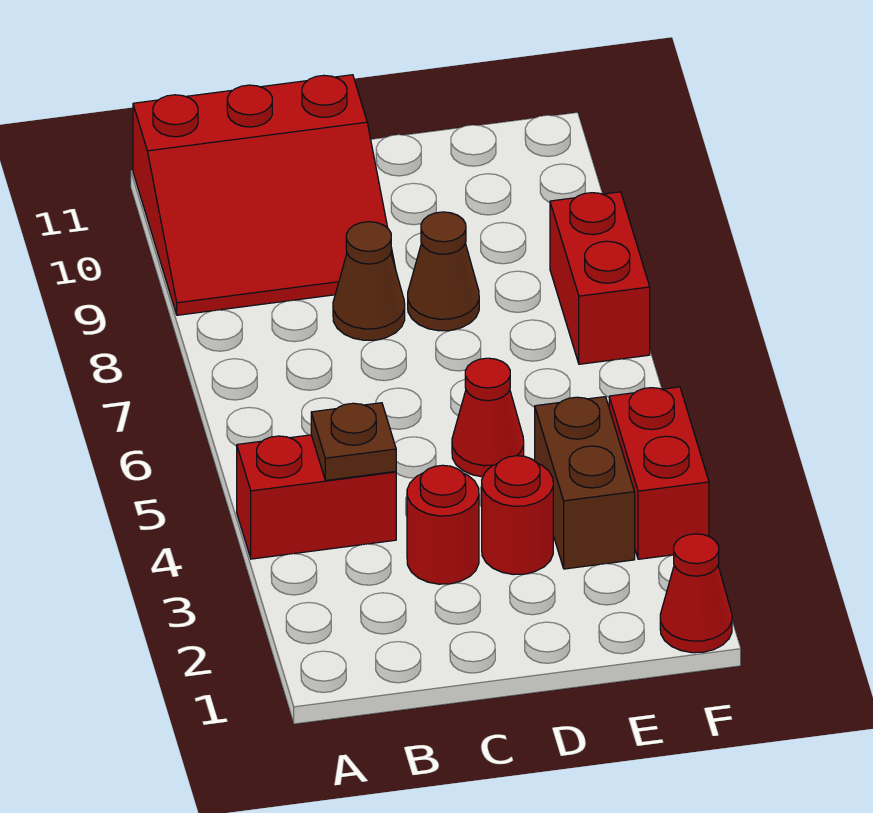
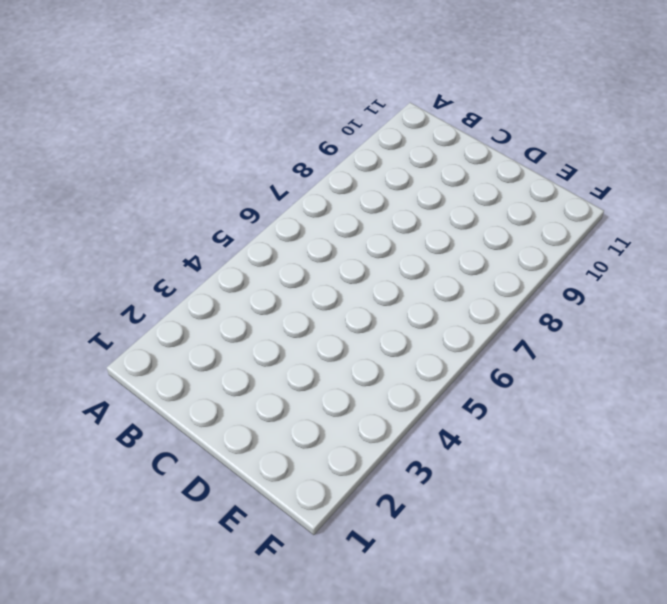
none -> red 1x2 brick [237,435,396,559]
none -> red 3x3 slope [133,75,395,315]
none -> red 1x1 round brick [407,465,479,584]

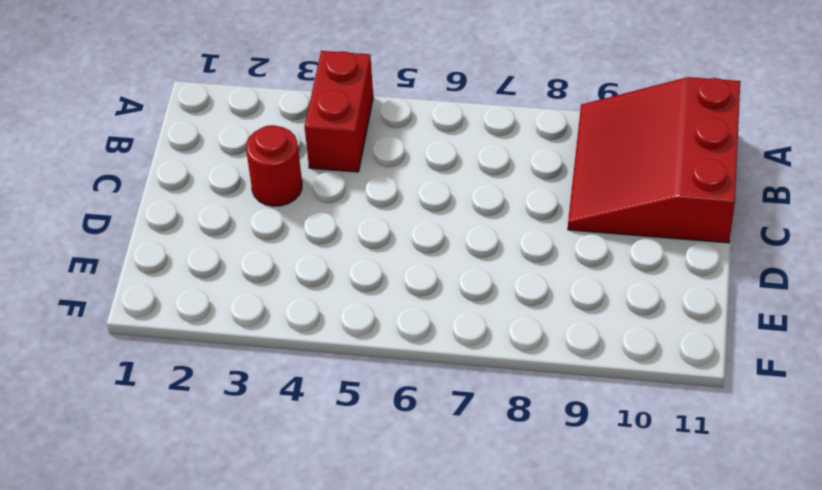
none -> brown 1x1 cone [333,222,405,340]
none -> red 1x1 round brick [482,456,553,575]
none -> red 1x1 cone [452,358,524,477]

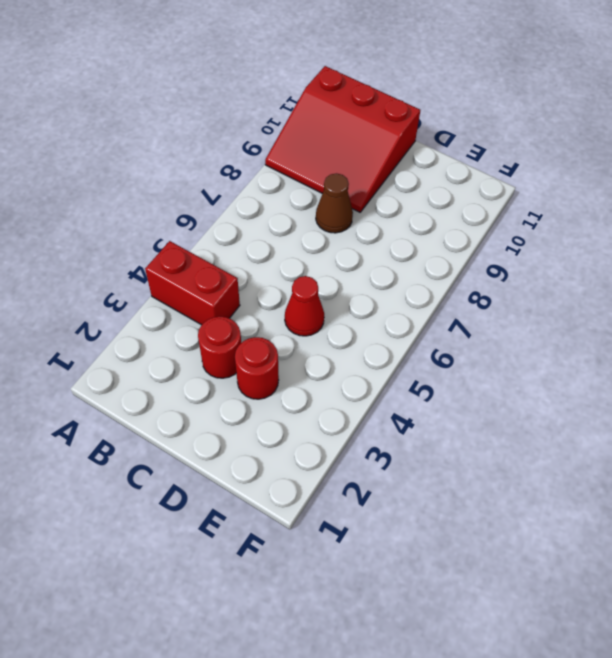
none -> brown 1x1 cone [408,212,479,331]
none -> brown 1x2 brick [535,397,635,569]
none -> red 1x1 cone [660,534,732,653]

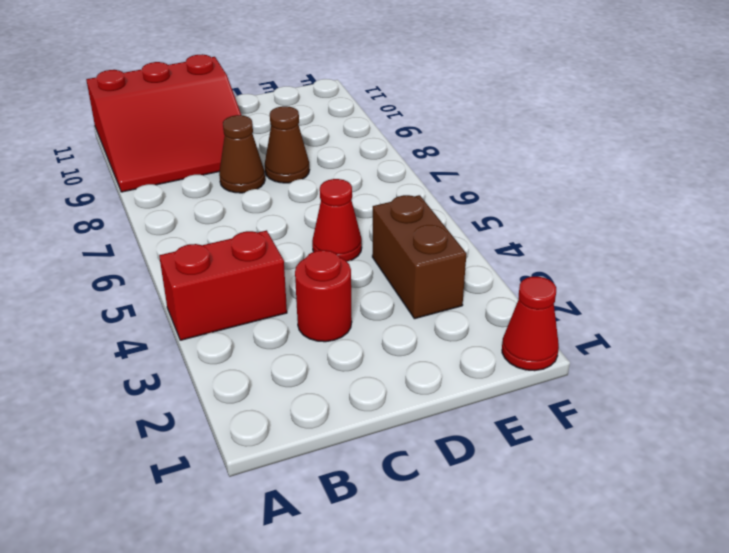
none -> red 1x1 round brick [482,456,553,575]
none -> red 1x2 brick [609,387,709,559]
none -> red 1x2 brick [550,192,650,364]

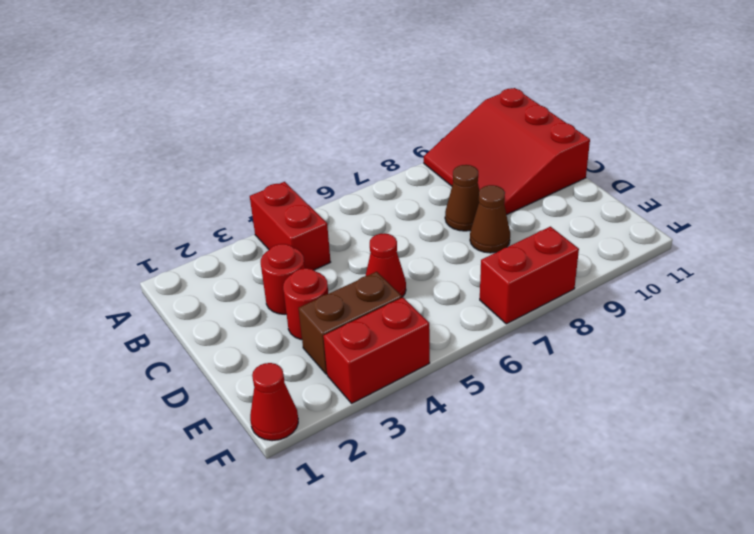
none -> brown 1x1 plate [311,403,396,480]

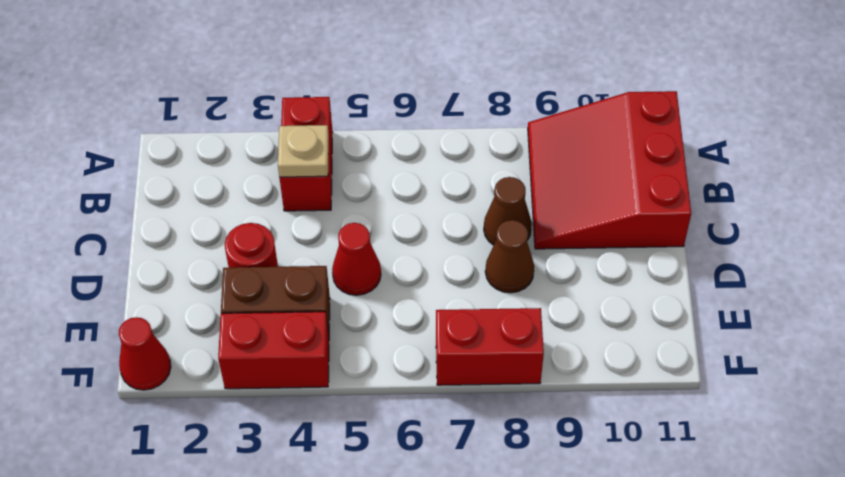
tan 1x1 plate [278,125,329,177] -> brown 1x1 plate [311,403,396,480]
none -> red 1x1 round brick [407,465,479,584]

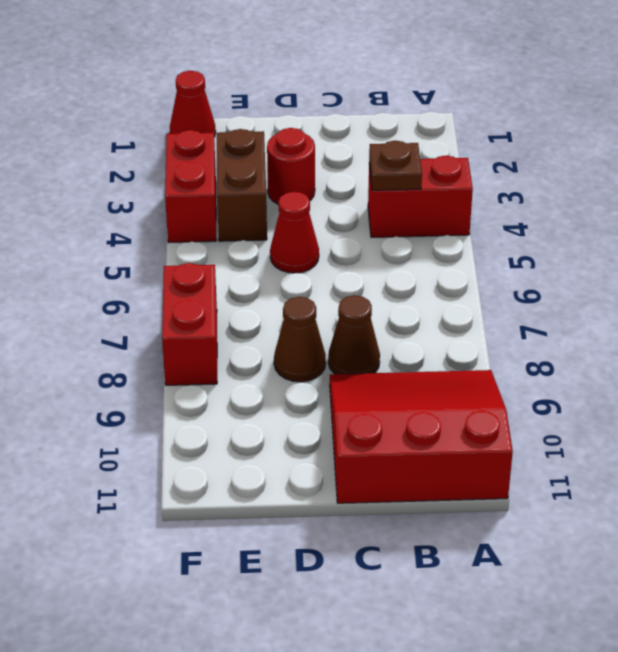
none -> red 1x1 round brick [407,465,479,584]

